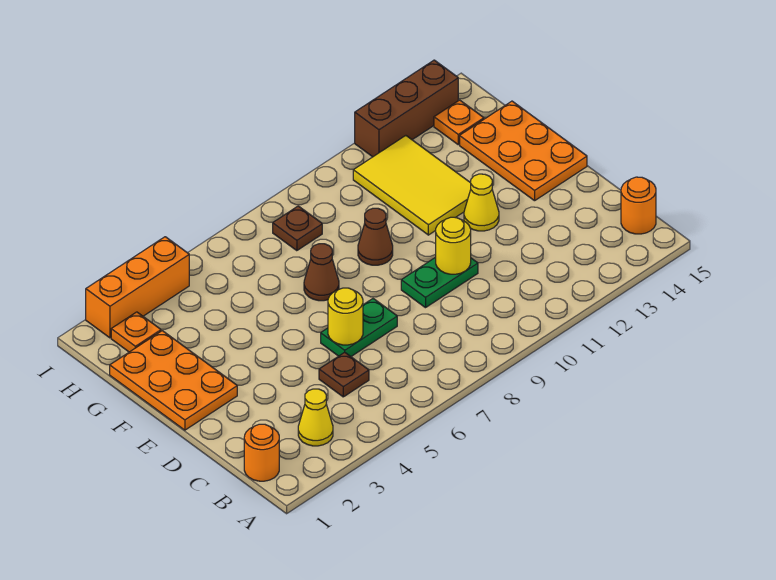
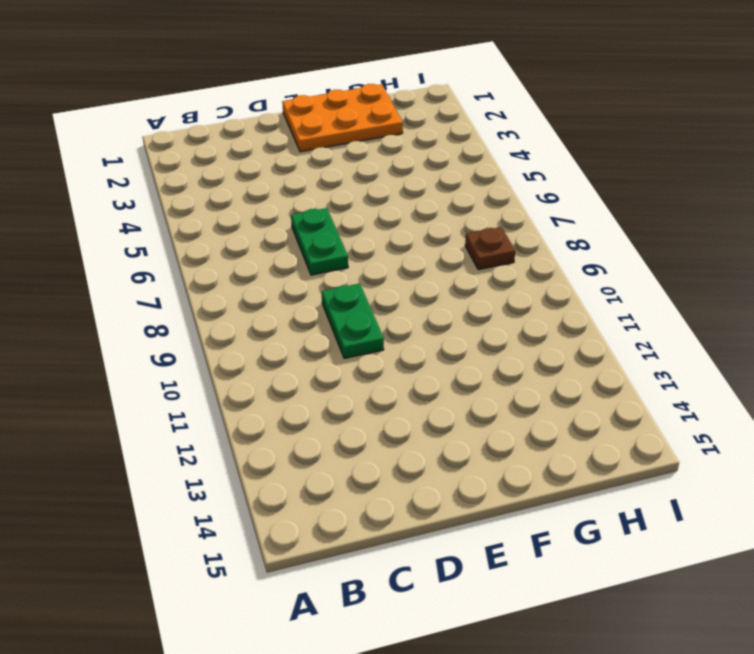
none -> orange 1x1 round brick [244,424,279,481]
none -> yellow 1x1 cone [298,389,333,446]
none -> orange 1x1 round brick [621,177,656,234]

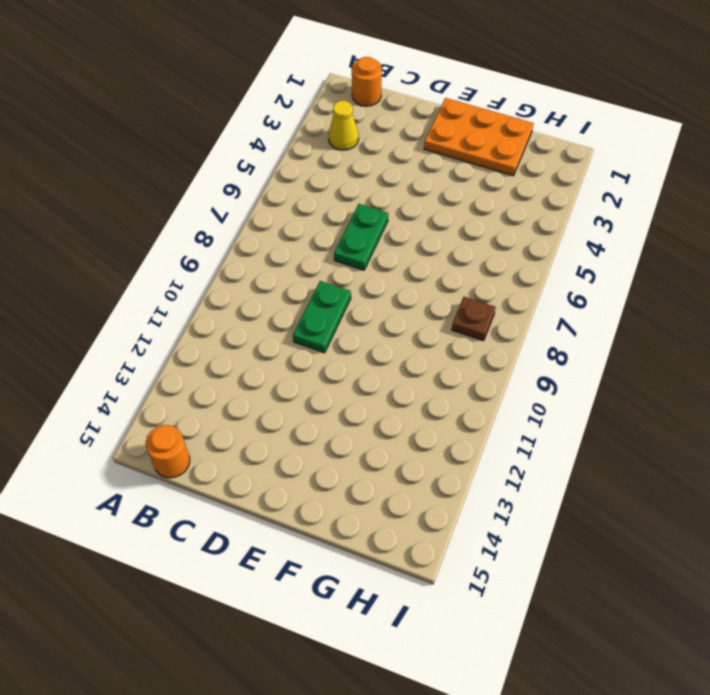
none -> brown 1x1 plate [319,352,369,397]
none -> yellow 1x1 cone [464,174,499,231]
none -> orange 2x3 plate [460,101,587,201]

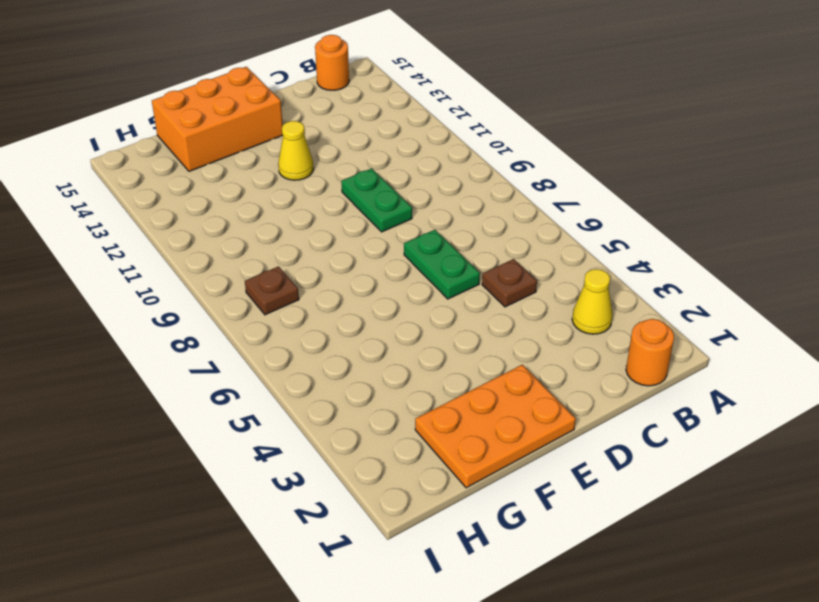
orange 2x3 brick [152,67,283,171] -> orange 2x3 plate [460,101,587,201]
none -> brown 1x1 cone [304,244,339,301]
none -> brown 1x1 cone [358,208,393,265]
none -> yellow 2x3 tile [353,136,471,235]

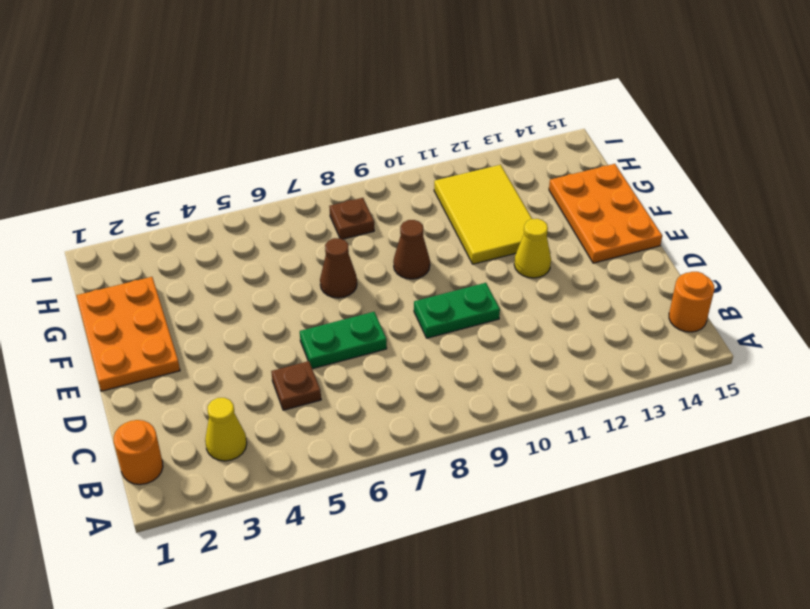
none -> orange 1x1 plate [111,312,161,352]
none -> orange 1x1 plate [434,100,484,145]
none -> orange 1x3 brick [86,237,189,338]

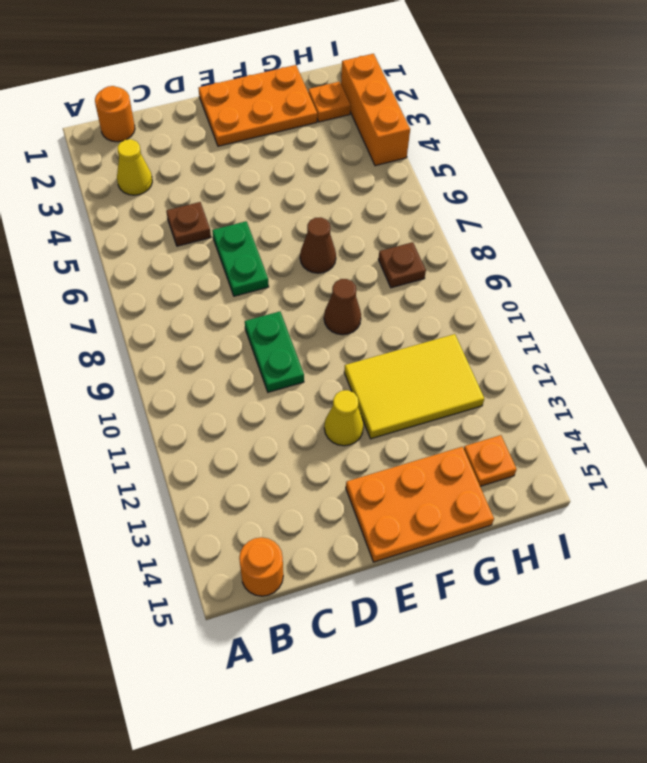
none -> brown 1x3 brick [355,60,458,157]
none -> yellow 1x1 round brick [328,288,363,345]
none -> yellow 1x1 round brick [436,217,471,274]

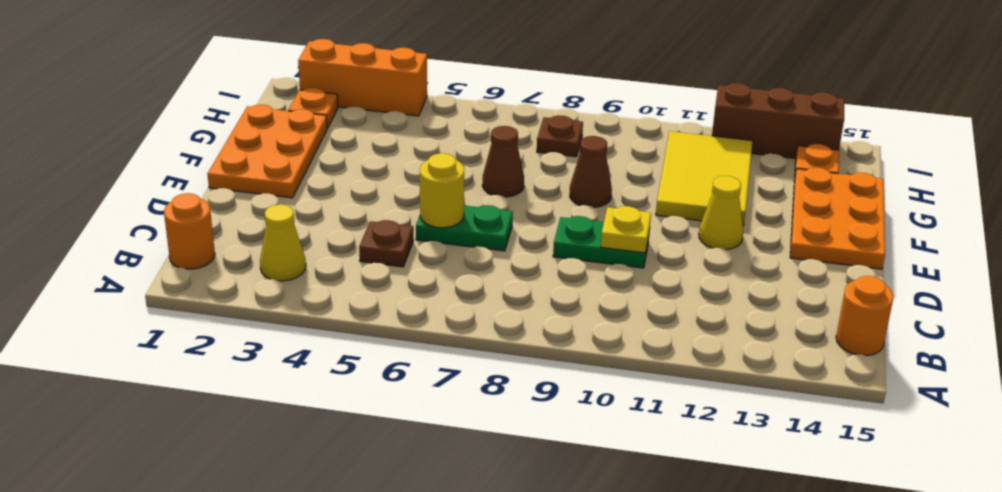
yellow 1x1 plate [601,206,651,253] -> yellow 1x1 round brick [436,217,471,274]

